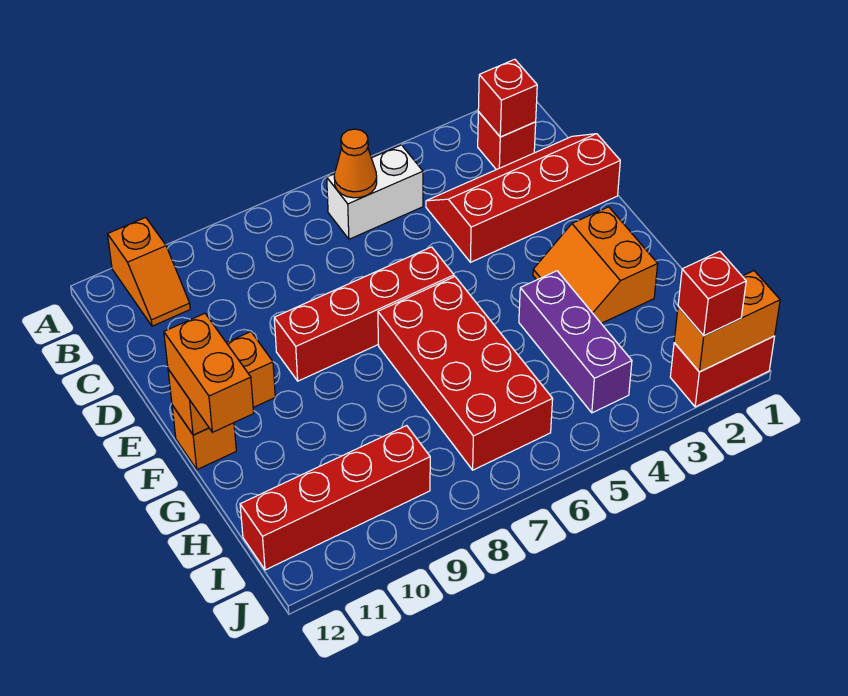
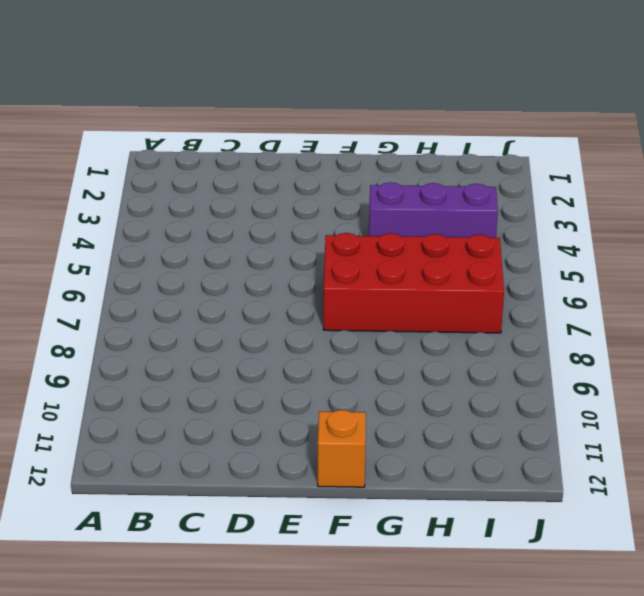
none -> orange 1x2 slope [108,217,190,326]
none -> red 1x1 brick [478,112,536,170]
none -> white 1x2 brick [327,145,423,239]

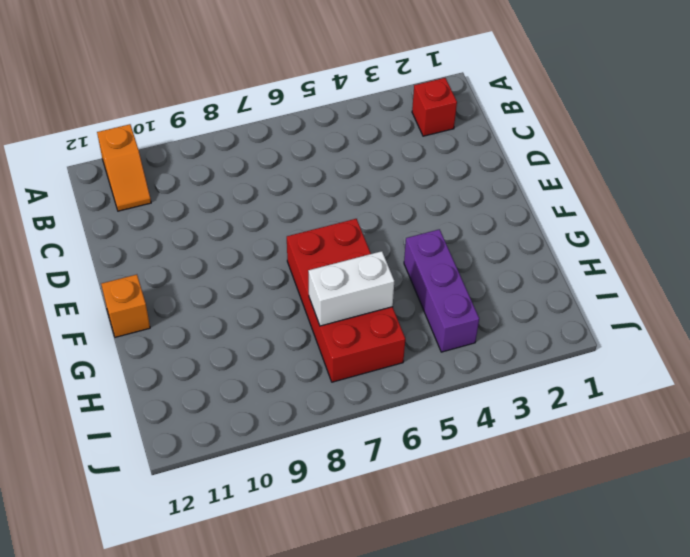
white 1x2 brick [308,251,394,326] -> white 1x2 brick moved to [327,145,423,239]
none -> red 2x4 slope [426,134,620,262]
none -> red 1x4 brick [274,247,454,381]
none -> orange 2x2 slope [533,207,658,323]

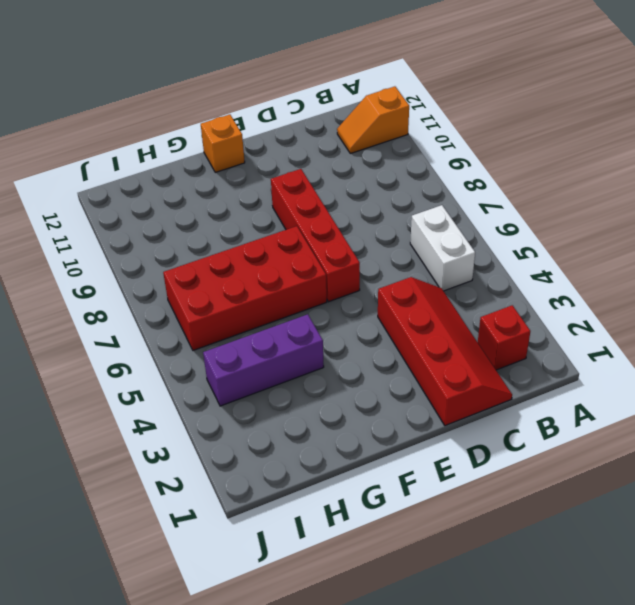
none -> orange 2x2 slope [533,207,658,323]
none -> red 1x4 brick [240,426,430,570]
none -> red 1x2 brick [670,336,775,407]

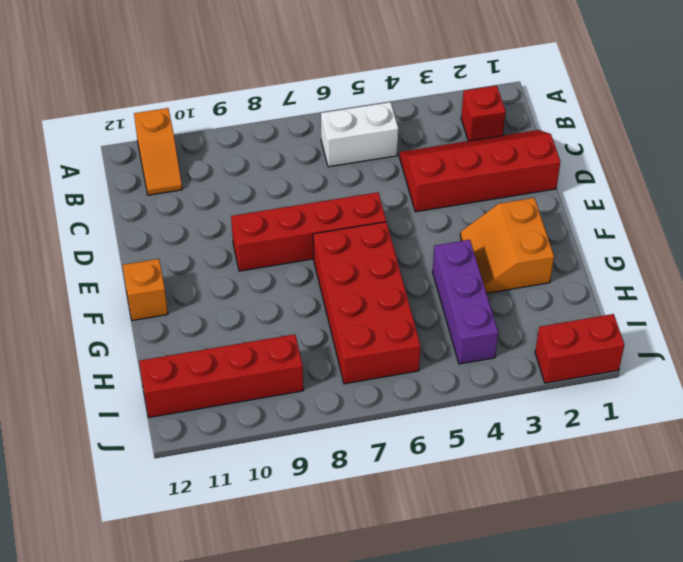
none -> red 1x1 brick [478,59,537,137]
none -> orange 1x1 cone [334,129,377,198]
none -> orange 1x2 brick [168,332,275,435]

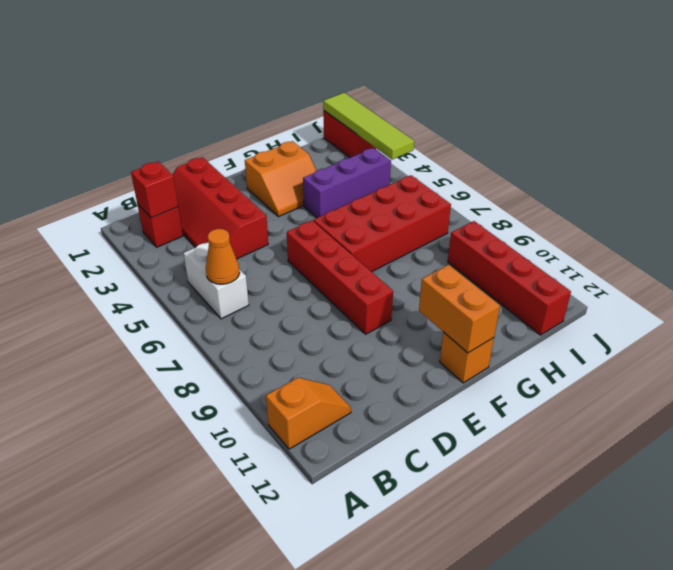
lime 1x4 tile [323,93,414,160] -> orange 1x2 brick [674,271,780,372]
none -> orange 1x2 brick [164,313,254,432]
none -> red 1x1 brick [678,251,746,336]

